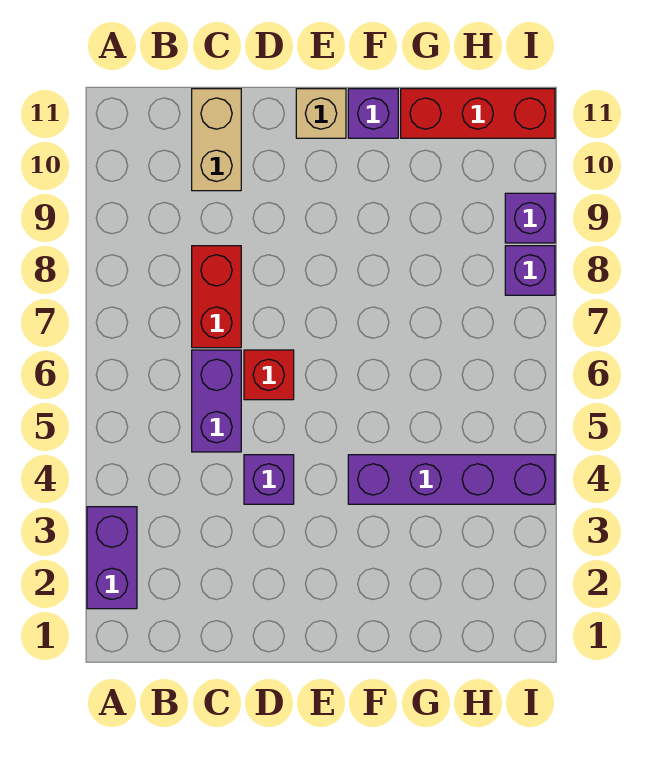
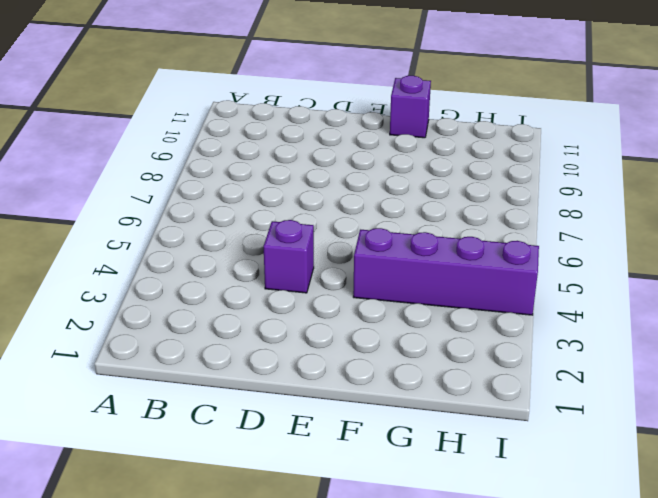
none -> purple 1x2 brick [87,507,137,609]
none -> purple 1x2 brick [192,350,241,452]
none -> red 1x2 brick [192,246,241,348]

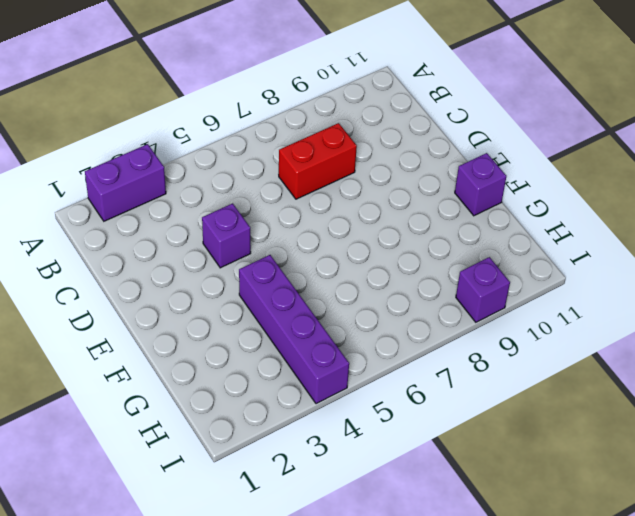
none -> purple 1x2 brick [192,350,241,452]
none -> tan 1x2 brick [192,89,241,191]
none -> red 1x1 brick [244,350,294,400]

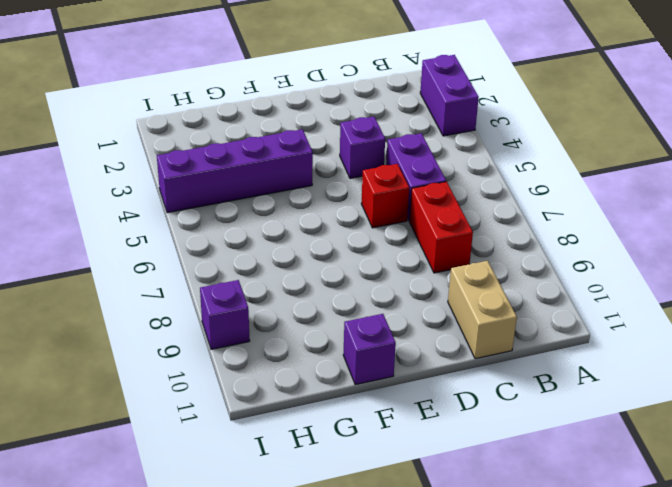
none -> tan 1x1 brick [296,89,346,138]
none -> red 1x3 brick [401,89,555,138]
none -> purple 1x1 brick [505,246,555,295]

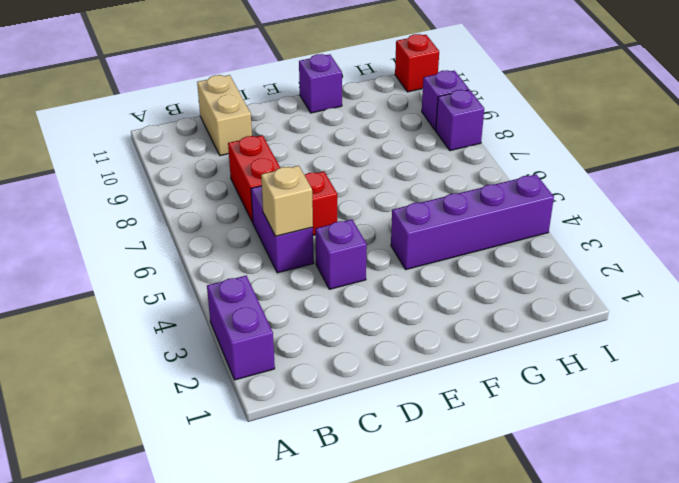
tan 1x1 brick [261,166,313,236] -> tan 1x1 brick moved to [296,89,346,138]
red 1x1 brick [395,34,439,92] -> red 1x3 brick [401,89,555,138]

